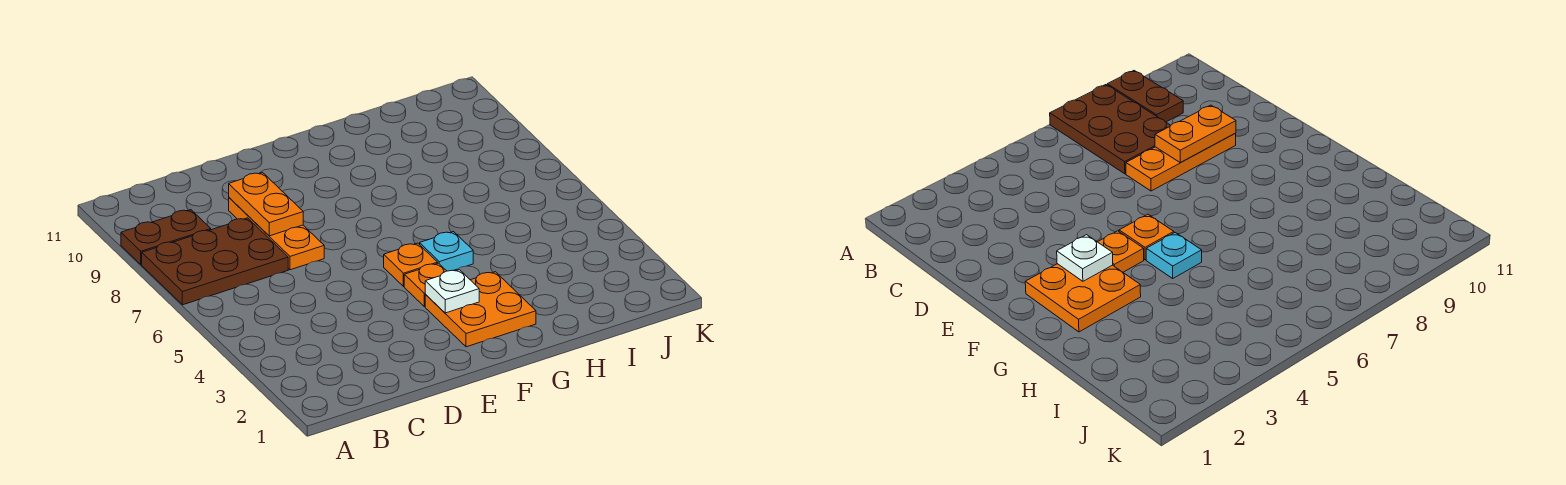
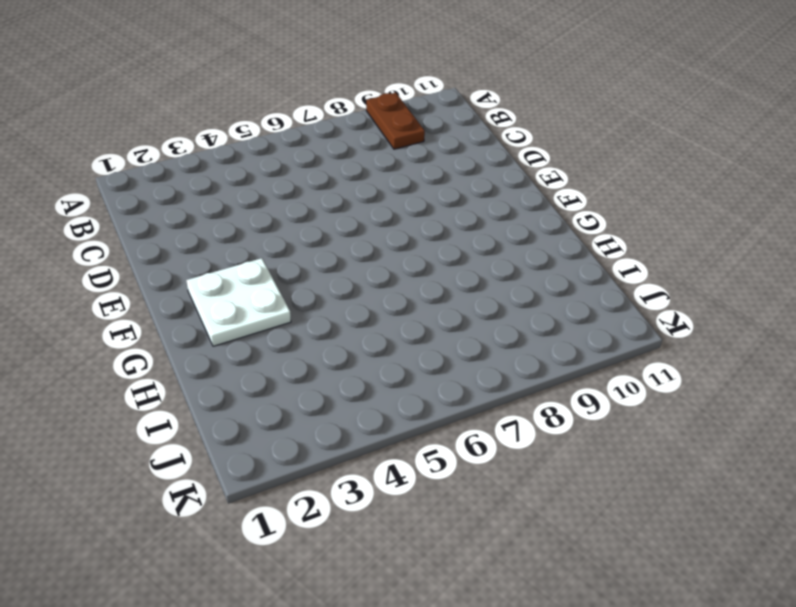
white 2x2 plate [186,258,291,346] -> orange 2x2 plate [425,272,536,347]
none -> brown 2x3 plate [142,218,288,305]
none -> orange 1x3 plate [229,198,324,270]

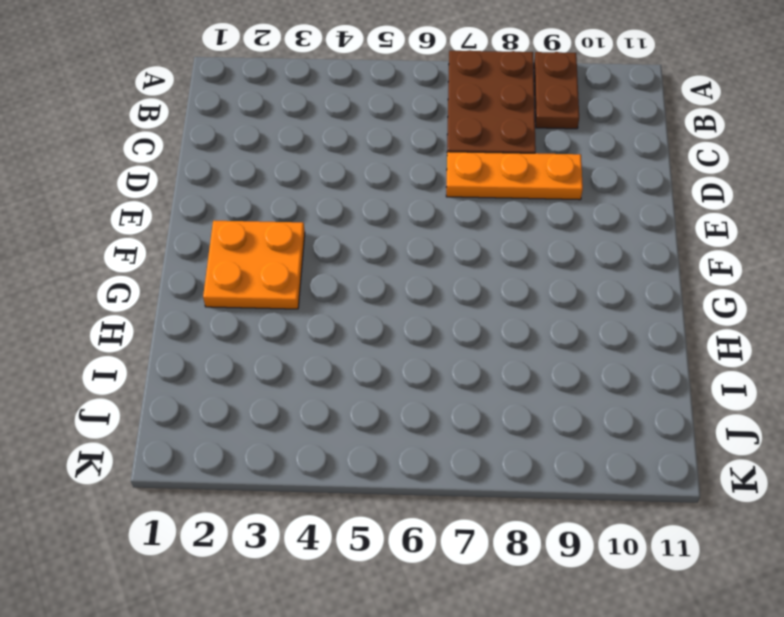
none -> orange 1x1 plate [404,263,446,307]
none -> orange 1x1 plate [384,243,438,287]

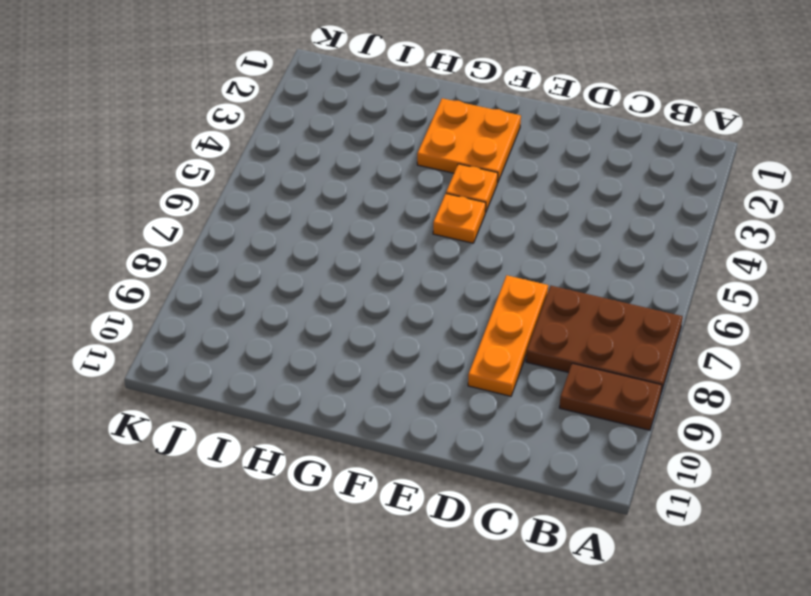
none -> cyan 1x1 plate [420,232,473,271]
none -> orange 1x2 plate [229,173,303,236]

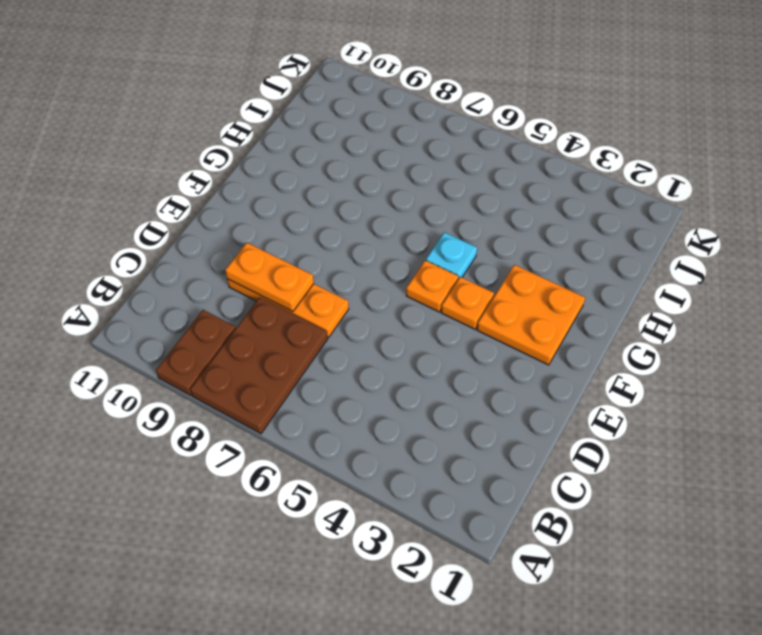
none -> white 1x1 plate [425,270,479,313]

